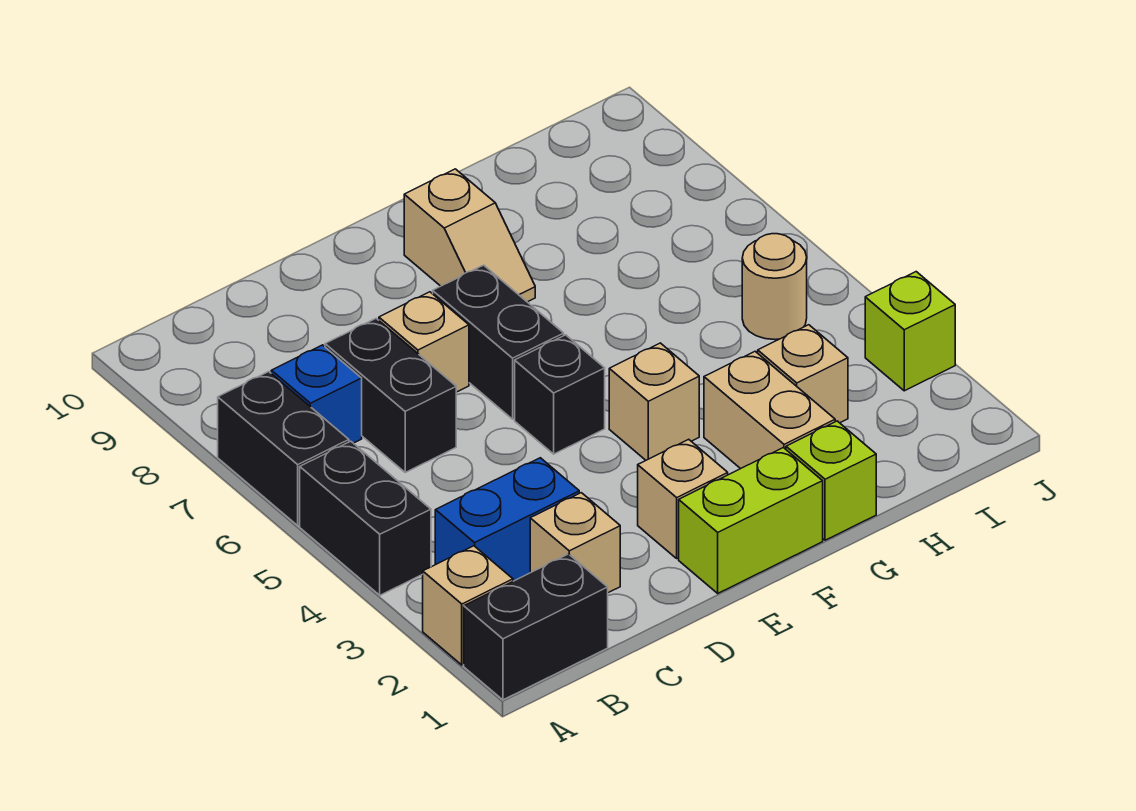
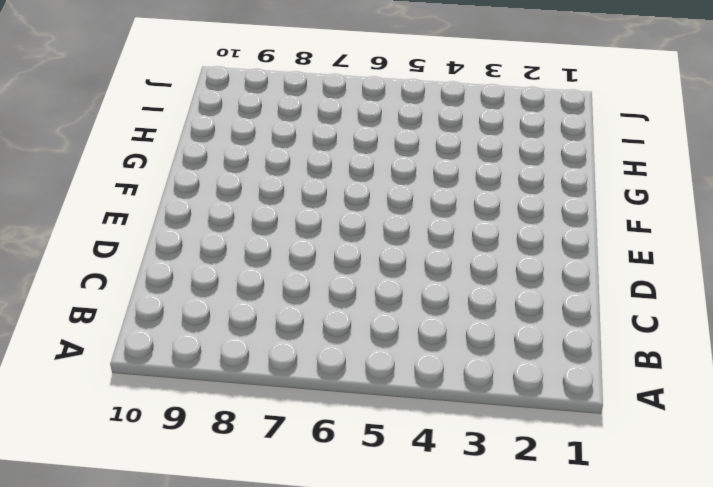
none -> black 1x2 brick [464,554,608,700]
none -> tan 1x1 brick [423,546,513,665]
none -> black 1x2 brick [300,441,431,595]

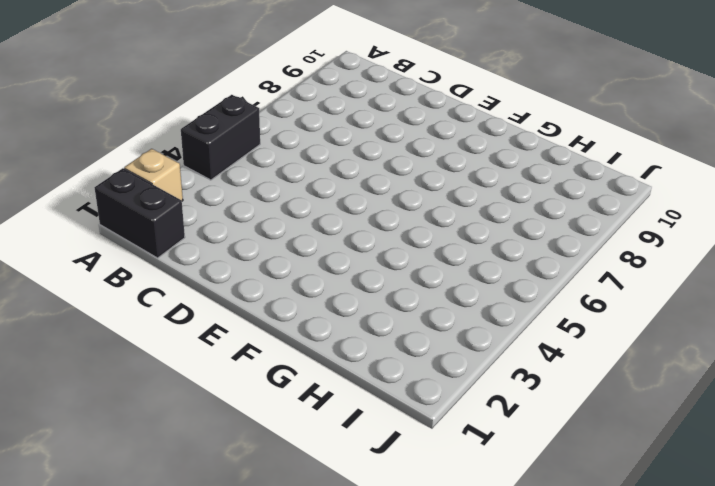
none -> black 1x2 brick [218,372,349,526]
none -> blue 1x2 brick [435,458,579,581]
none -> blue 1x1 brick [271,345,362,443]

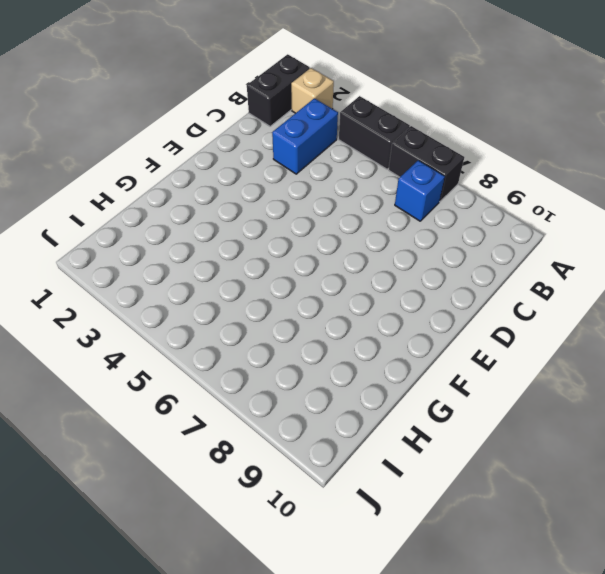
none -> tan 1x1 brick [530,493,620,593]
none -> black 1x2 brick [325,318,456,472]
none -> tan 1x1 brick [379,292,469,392]

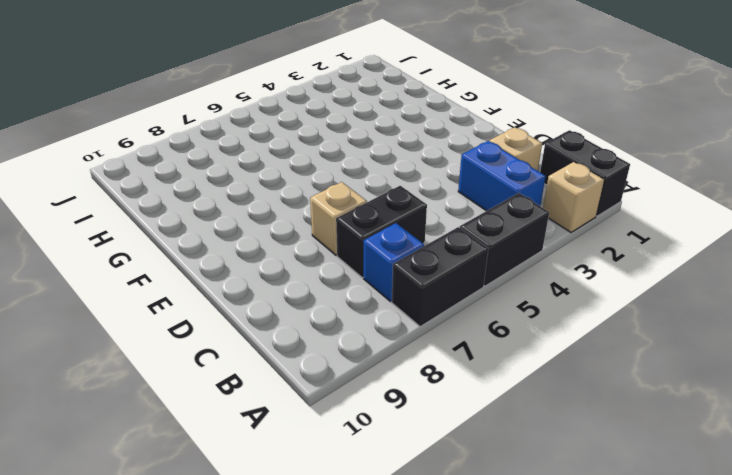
none -> lime 1x2 brick [679,448,823,593]
none -> tan 1x1 brick [638,439,728,558]
none -> black 1x1 brick [515,335,605,454]

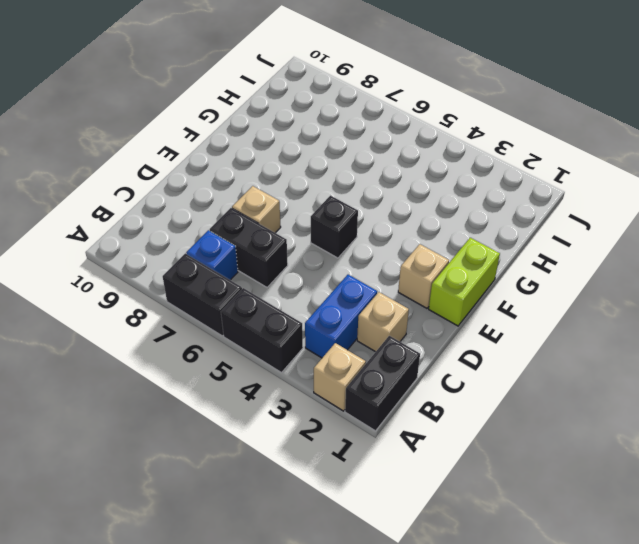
none -> black 1x2 brick [433,265,564,419]
none -> tan 1x1 brick [609,343,699,460]
none -> tan 1x2 slope [404,169,535,302]

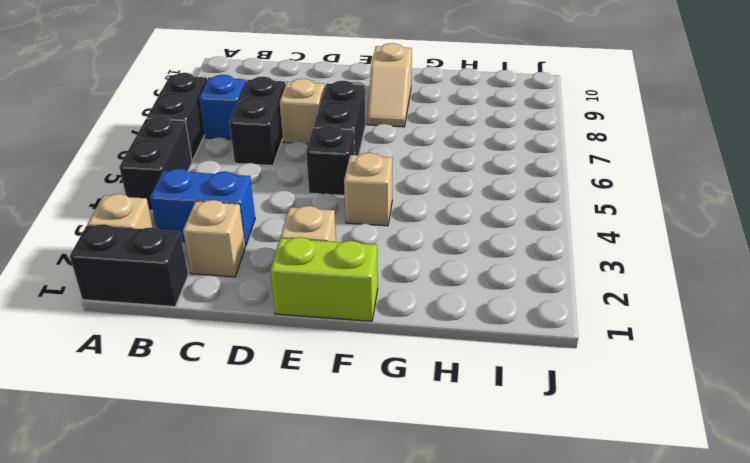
none -> lime 1x1 brick [786,421,876,540]
none -> tan 1x2 brick [704,352,835,469]
none -> tan 1x1 brick [758,325,848,423]

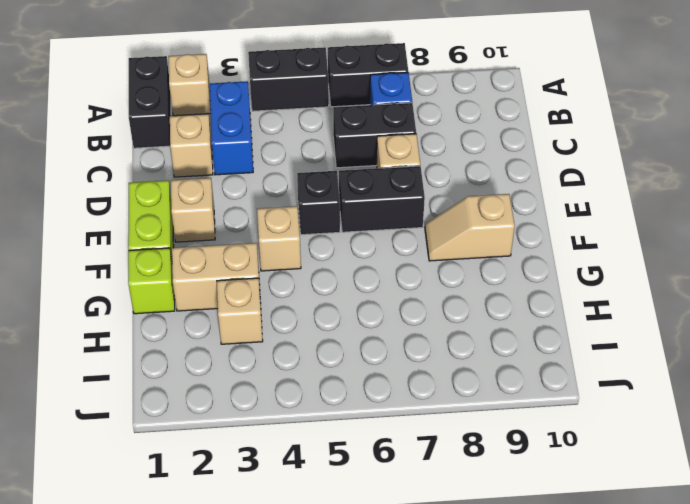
none -> tan 1x1 round brick [742,234,807,340]
none -> lime 1x1 brick [865,272,955,391]

